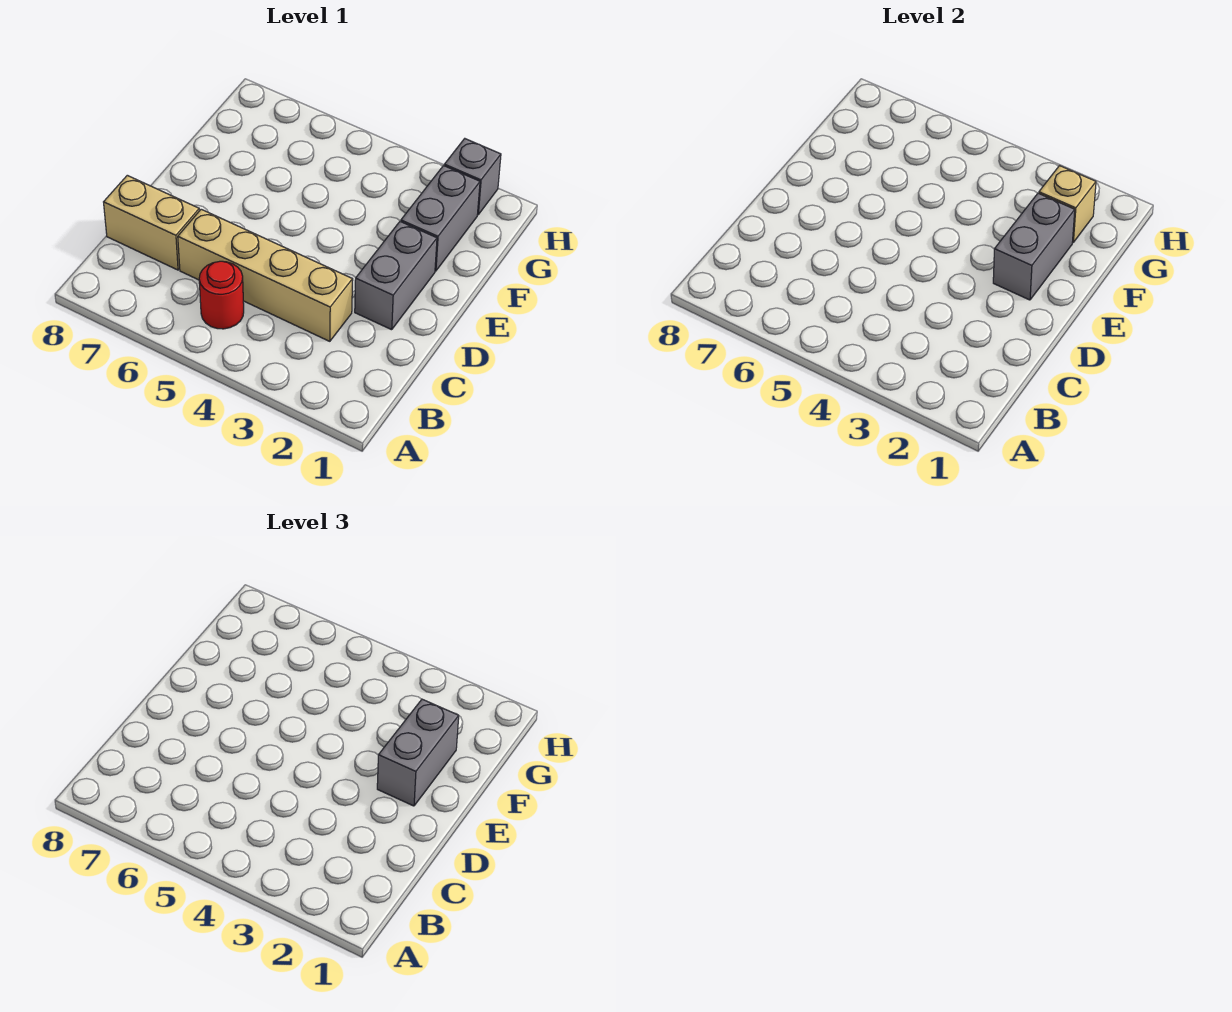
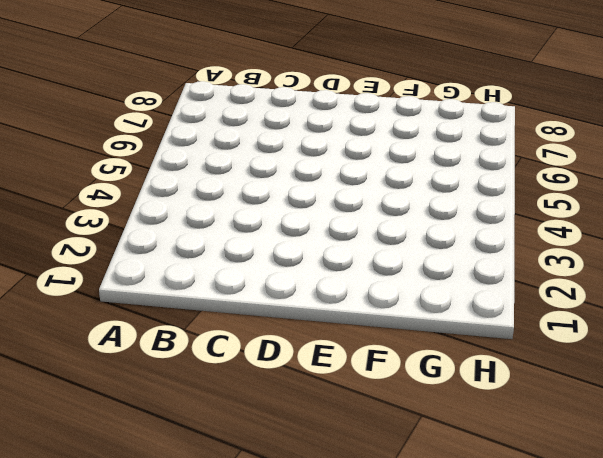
none -> red 1x1 round brick [199,261,244,329]
none -> tan 1x4 brick [178,209,353,341]

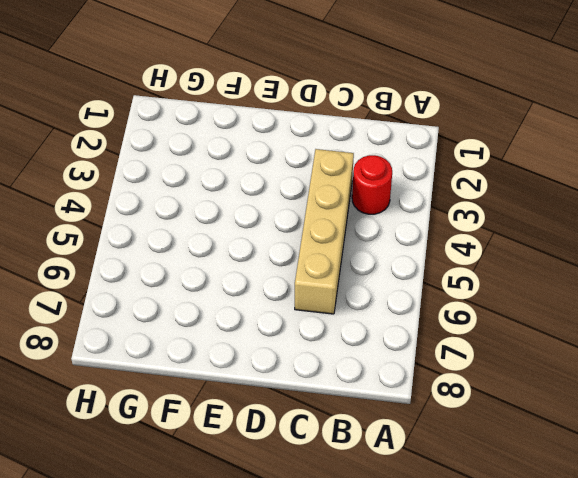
red 1x1 round brick [352,155,392,214] -> red 1x1 round brick moved to [199,261,244,329]
none -> tan 1x2 brick [104,175,199,270]
none -> grey 1x2 brick [355,221,437,330]

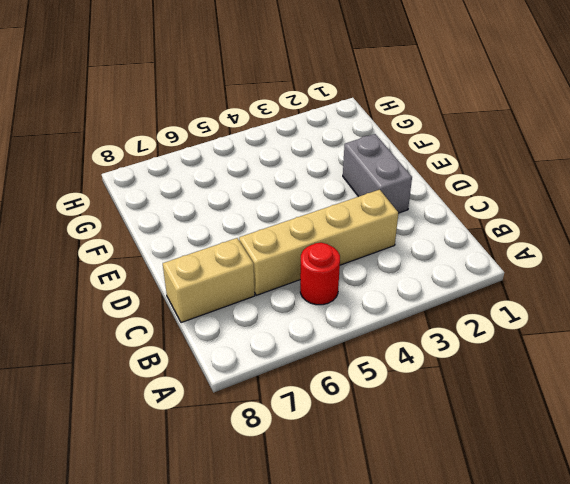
none -> grey 1x2 brick [401,166,480,271]
none -> grey 1x1 brick [444,139,501,215]

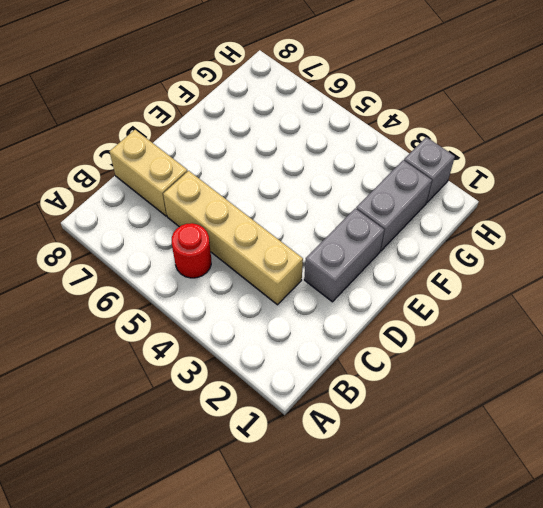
none -> grey 1x2 brick [993,193,1075,300]
none -> tan 1x1 brick [1039,166,1096,242]

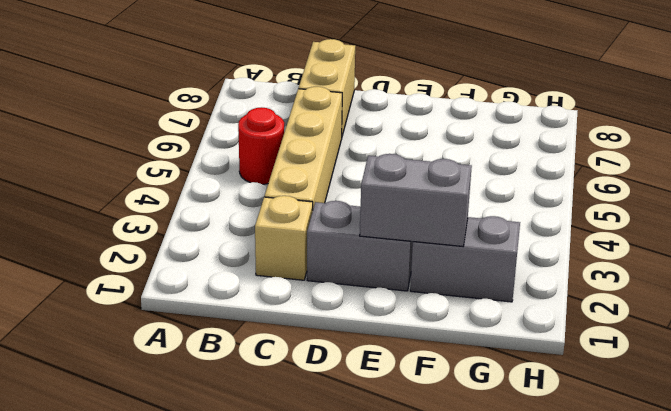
tan 1x1 brick [255,196,313,280] -> tan 1x1 brick moved to [1039,166,1096,242]
none -> grey 1x1 brick [444,139,501,215]
none -> grey 1x2 brick [377,699,459,806]

